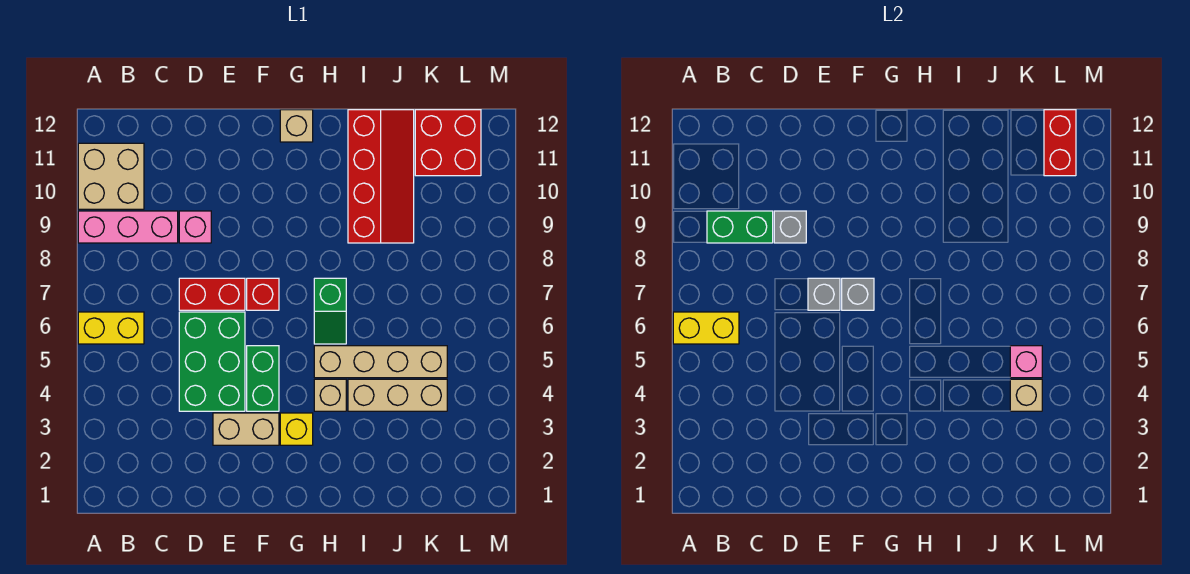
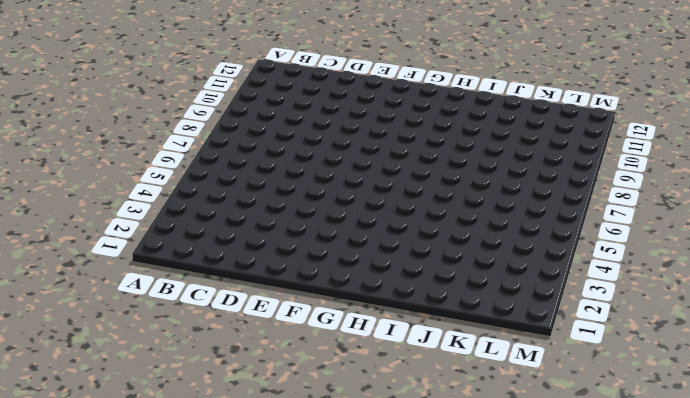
none -> yellow 1x2 brick [78,312,144,344]
none -> pink 1x3 brick [78,211,178,243]
none -> tan 2x2 brick [78,143,144,209]

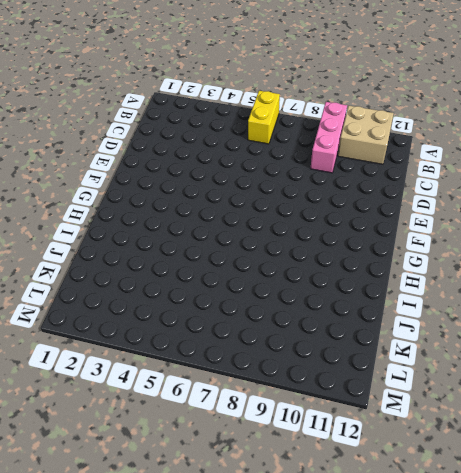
none -> green 2x3 brick [179,312,245,411]
none -> red 1x2 brick [179,278,245,310]
none -> pink 1x1 brick [179,211,211,243]

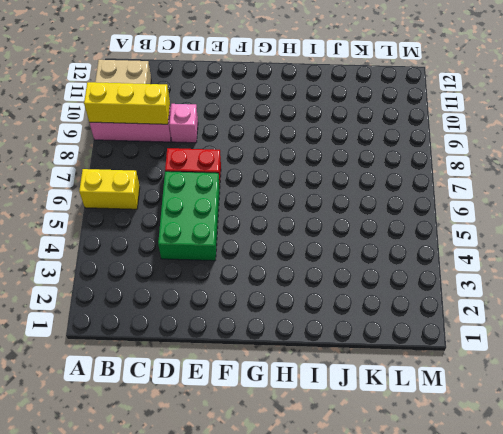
yellow 1x3 brick [84,82,170,124] -> green 1x2 brick [707,211,773,243]
none -> tan 1x2 brick [213,413,279,445]
none -> green 1x2 brick [247,346,279,411]
none -> red 1x1 brick [247,278,279,310]

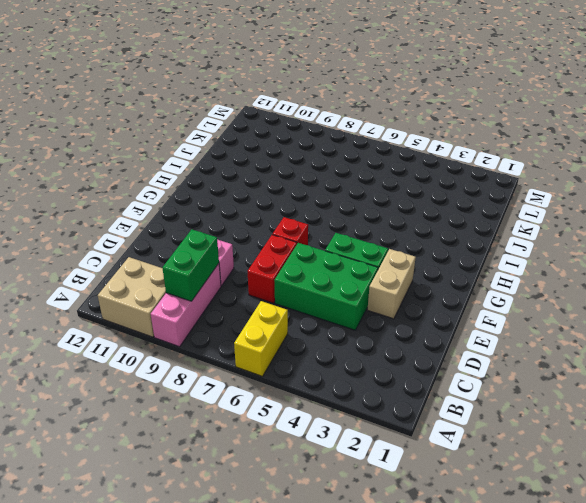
none -> yellow 1x1 brick [280,413,313,445]
none -> tan 1x1 brick [280,110,313,142]
none -> tan 1x1 brick [314,379,346,411]

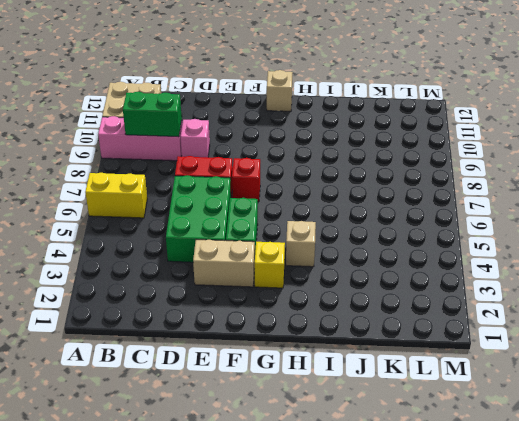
none -> tan 1x4 brick [314,346,447,378]
none -> green 1x2 slope [314,278,346,344]
none -> tan 1x3 brick [348,379,447,411]

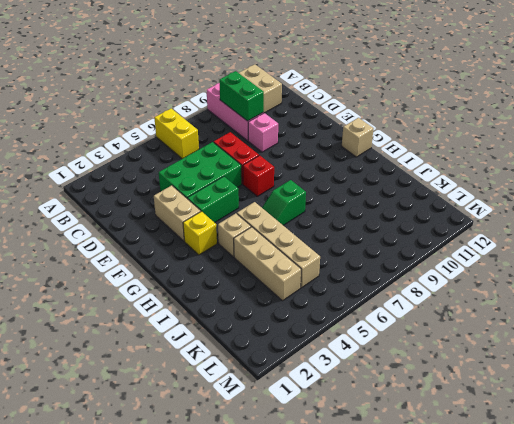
none -> red 2x4 slope [348,110,414,243]
none -> red 2x2 brick [415,110,481,176]
none -> yellow 1x2 brick [673,312,739,344]

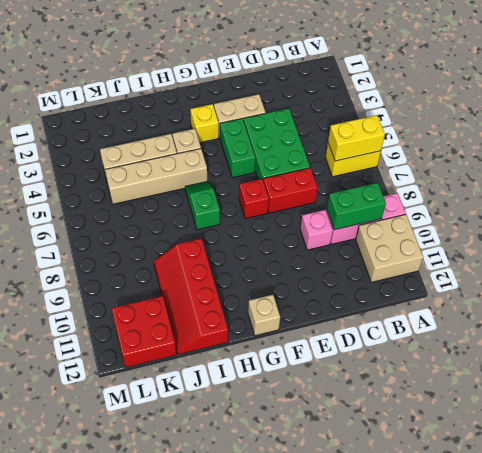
none -> grey 1x1 brick [774,211,806,243]
none -> grey 1x1 brick [808,278,840,310]
none -> grey 1x1 brick [842,278,874,310]

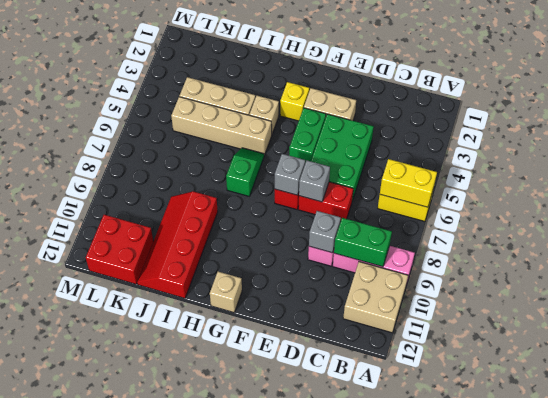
none -> tan 1x1 brick [1010,379,1042,411]
none -> pink 1x1 brick [1010,346,1042,378]
none -> red 1x2 brick [1044,110,1076,176]

